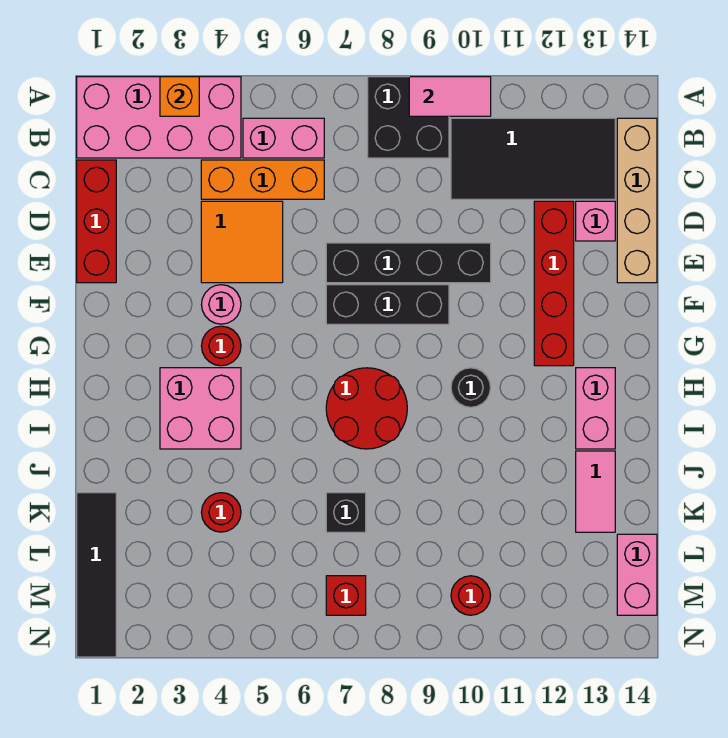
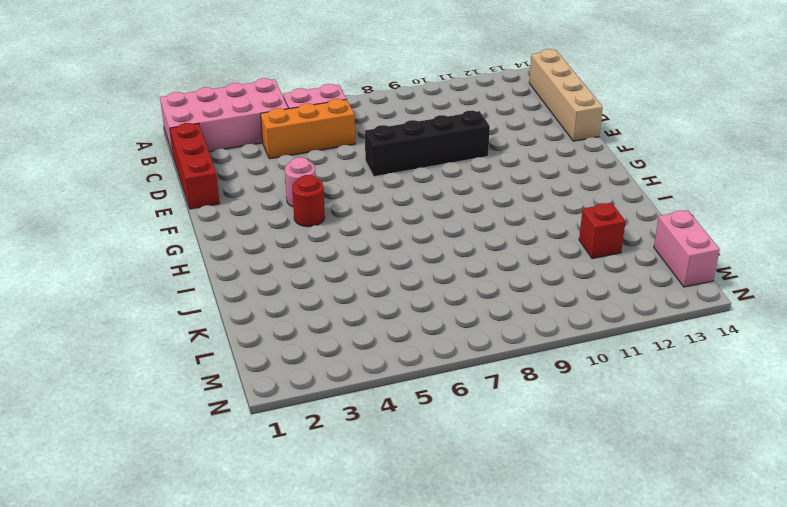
red 1x1 brick [579,203,626,259] -> red 1x1 brick moved to [326,576,366,615]
none -> black 2x2 brick [368,77,449,158]
none -> black 2x4 tile [451,118,615,199]
none -> orange 2x2 tile [201,201,283,283]

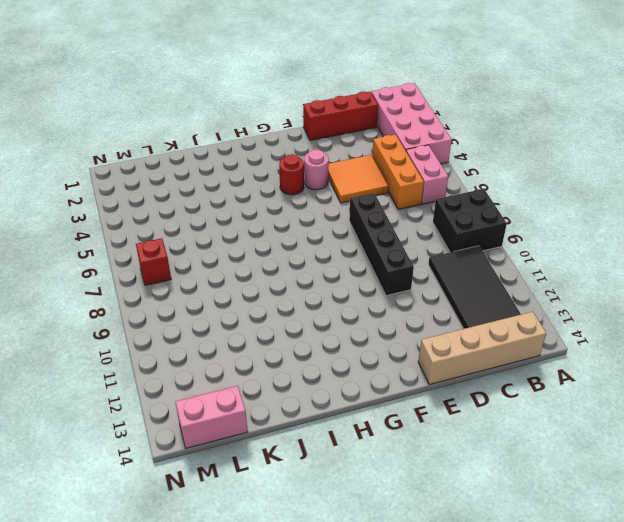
none -> red 1x4 brick [534,201,574,366]
none -> pink 1x1 brick [576,201,615,241]
none -> black 1x3 brick [326,285,449,324]

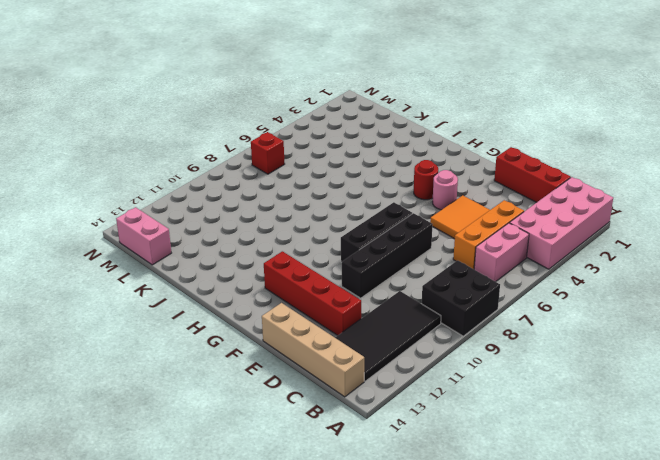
none -> pink 1x1 brick [576,201,615,241]
none -> pink 2x2 brick [160,368,241,449]
none -> red 2x2 round brick [326,368,407,449]

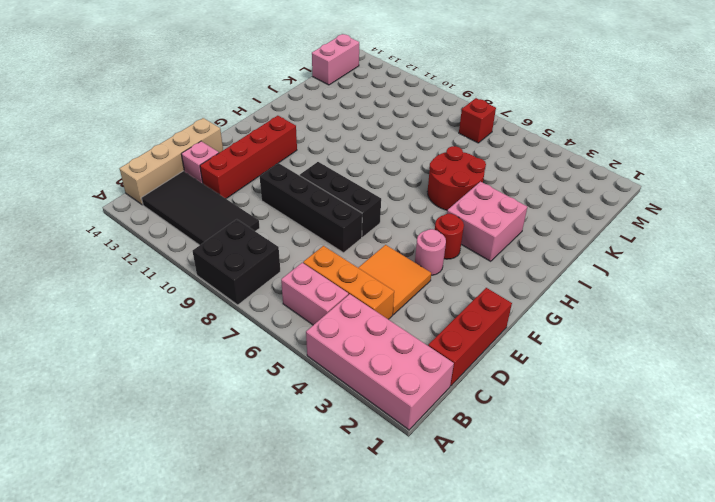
red 2x2 round brick [427,146,486,210] -> red 2x2 round brick moved to [326,368,407,449]
none -> black 1x1 round brick [451,368,491,407]
none -> pink 1x2 brick [576,368,615,449]
none -> pink 1x2 tile [576,451,615,532]

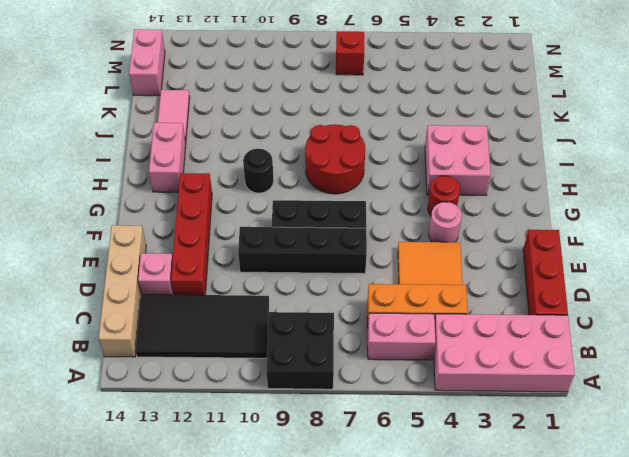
none -> black 1x4 tile [77,493,116,657]
none -> red 1x1 round brick [201,493,241,532]
none -> black 1x1 brick [326,493,366,532]

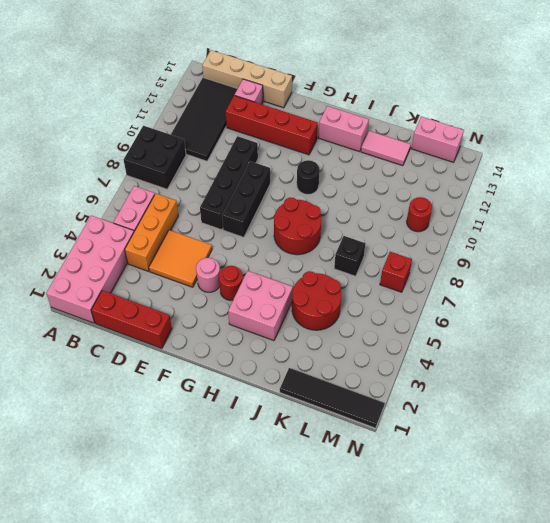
red 2x2 round brick [292,271,341,330] -> red 1x1 round brick [201,493,241,532]
none -> orange 1x1 brick [160,77,199,116]
none -> pink 1x2 tile [409,77,491,116]

